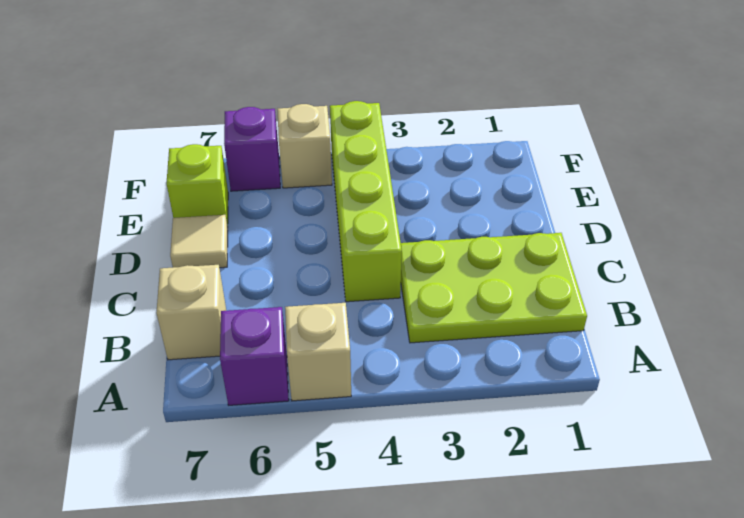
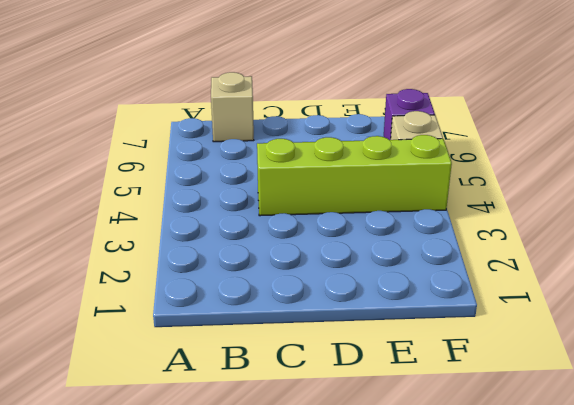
none -> tan 1x1 brick [285,303,351,401]
none -> purple 1x1 brick [220,307,289,405]

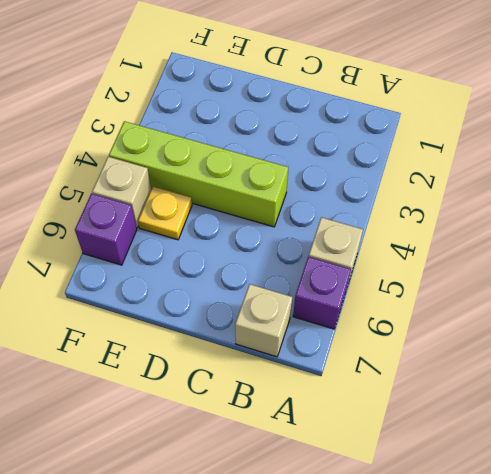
yellow 1x1 plate [138,186,192,240] -> none
none -> lime 2x3 plate [401,233,587,343]
none -> tan 1x1 tile [170,215,228,268]

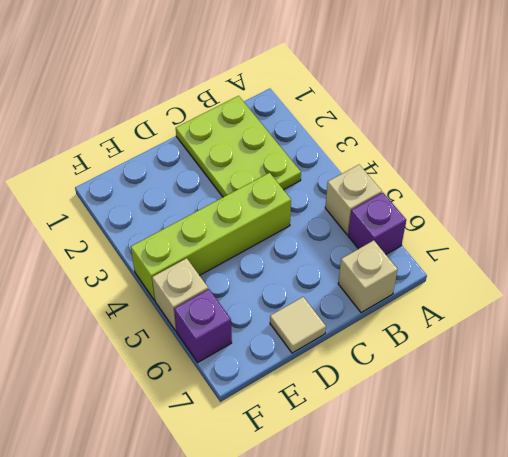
none -> lime 1x1 brick [166,144,228,228]

